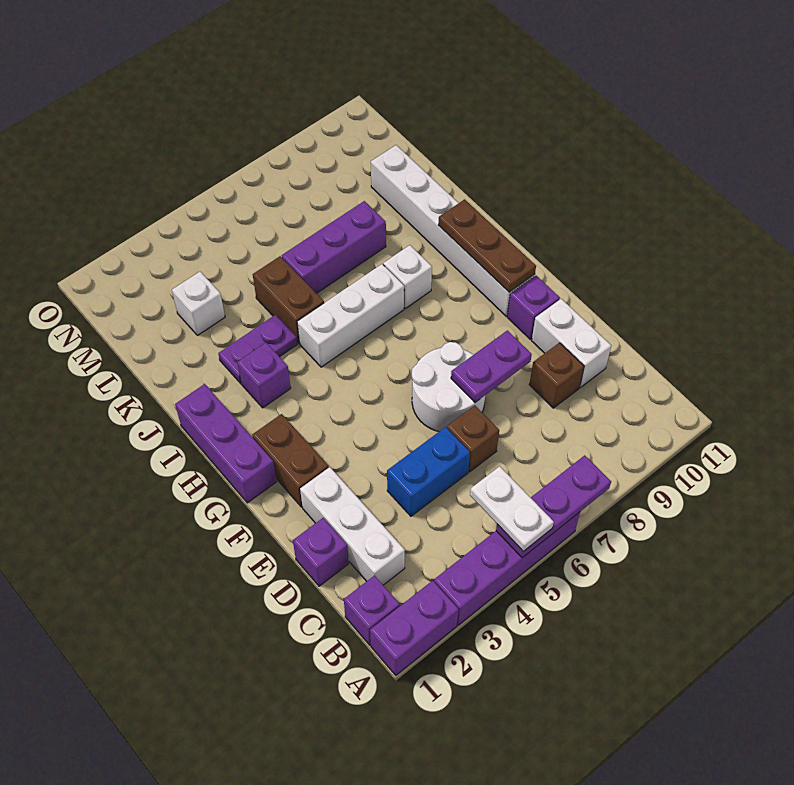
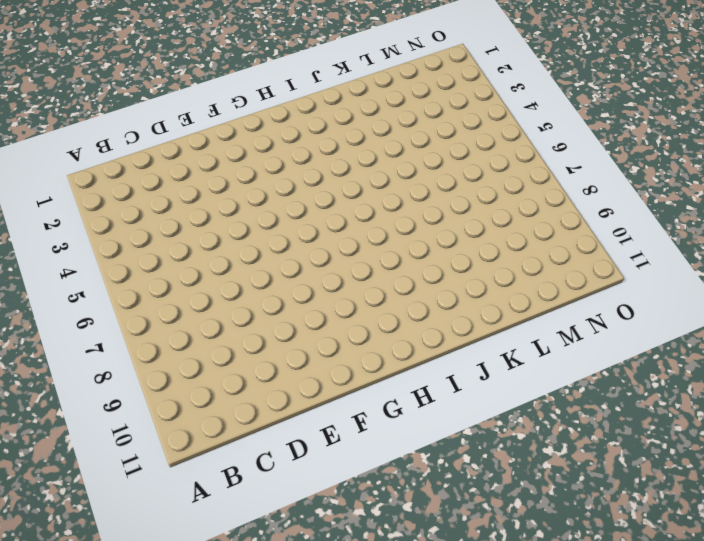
none -> purple 1x2 brick [370,581,459,675]
none -> purple 1x4 brick [434,512,580,625]
none -> purple 1x1 brick [344,576,400,645]

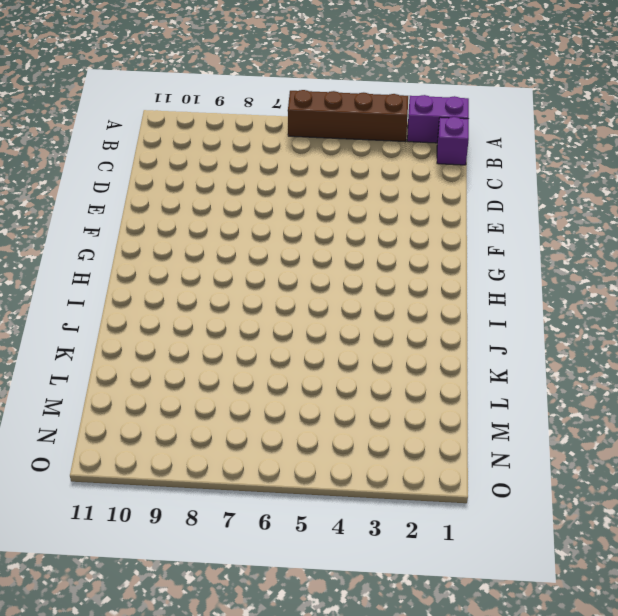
brown 1x4 brick [288,90,408,142] -> purple 1x4 brick [434,512,580,625]
none -> white 1x3 brick [300,467,405,585]
none -> purple 1x1 brick [293,518,349,586]
none -> blue 1x2 brick [387,427,470,516]

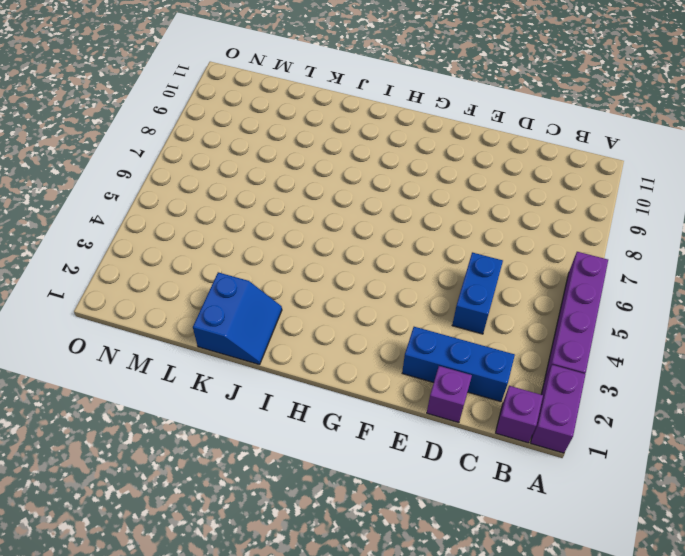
blue 1x3 brick [402,327,515,402] -> white 1x3 brick [300,467,405,585]
blue 2x2 slope [193,272,282,365] -> none
none -> brown 1x1 brick [447,405,499,472]
none -> brown 1x1 brick [529,343,584,408]
none -> white 1x2 brick [532,299,611,387]

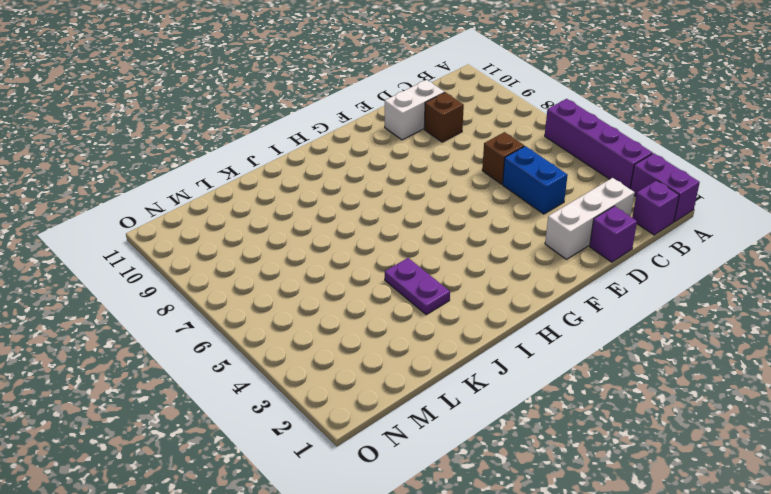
none -> white 2x2 round brick [412,342,485,432]
none -> brown 1x2 brick [252,414,329,507]
none -> purple 1x1 brick [507,276,560,340]

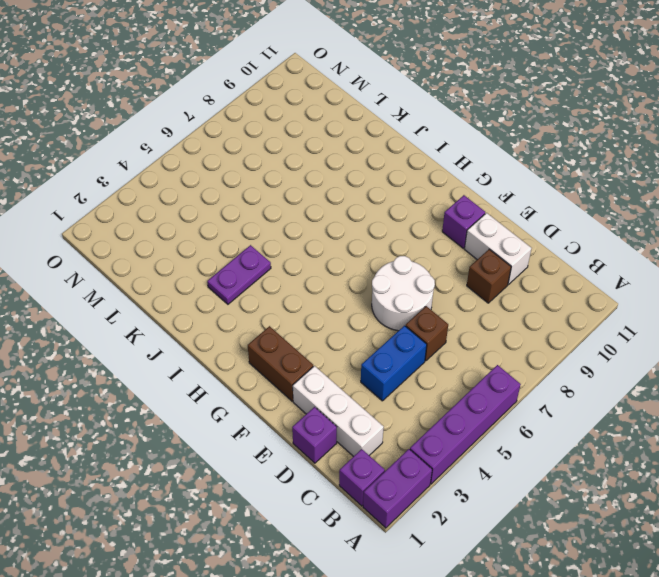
none -> purple 1x3 brick [175,384,277,503]
none -> white 1x6 brick [371,145,535,316]
none -> purple 1x1 brick [237,343,291,408]

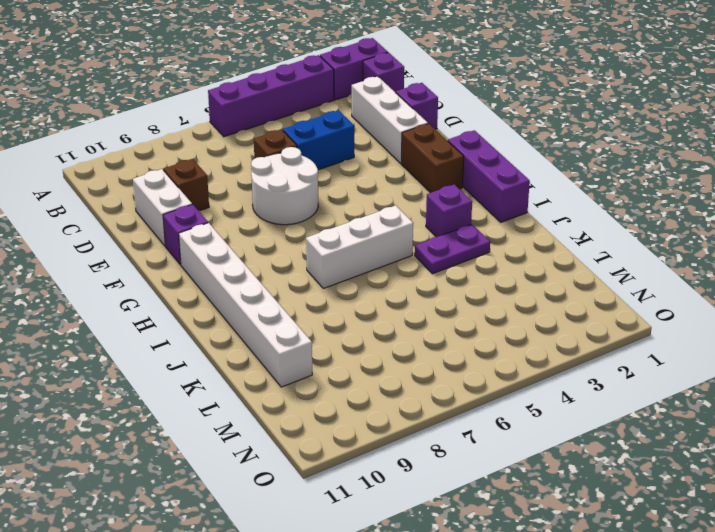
none -> white 1x1 brick [383,245,432,308]
none -> brown 1x2 brick [253,256,324,343]
none -> purple 1x3 brick [282,201,386,294]

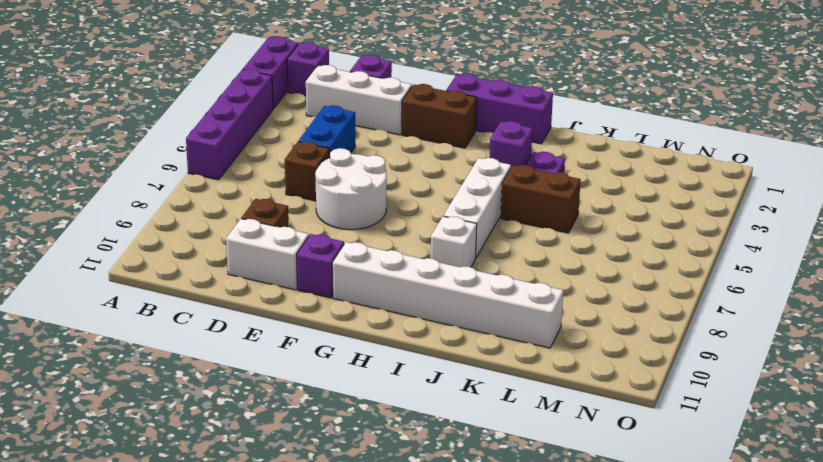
none -> purple 1x3 brick [282,201,386,294]
none -> white 1x1 brick [172,272,225,335]
none -> purple 1x3 plate [496,455,611,558]

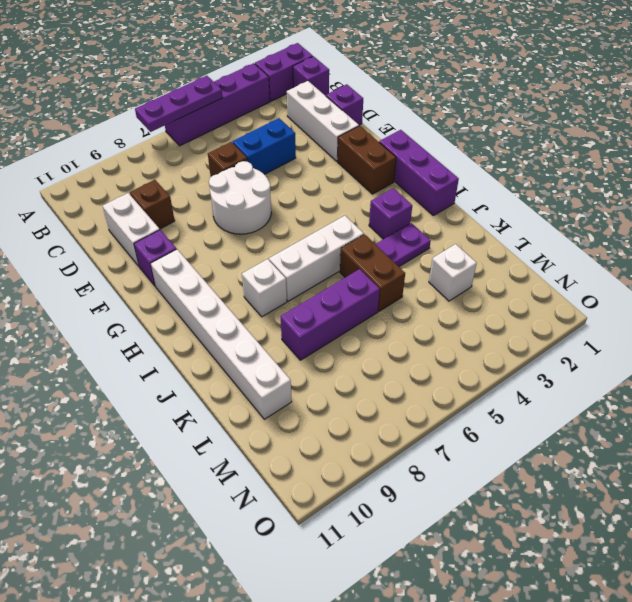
none -> purple 1x2 plate [451,330,532,402]
none -> brown 1x3 plate [439,199,536,292]
none -> white 1x2 plate [470,466,554,551]

